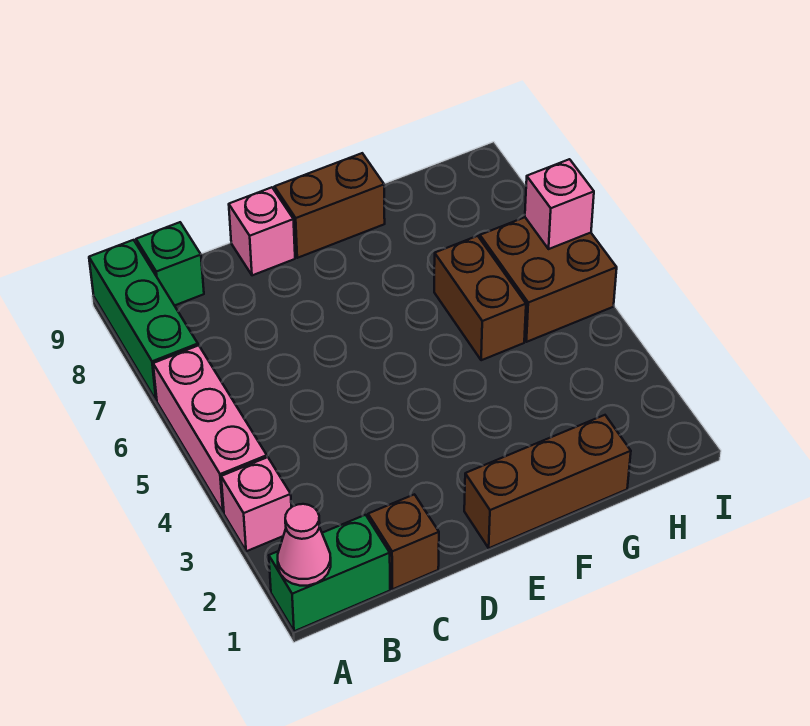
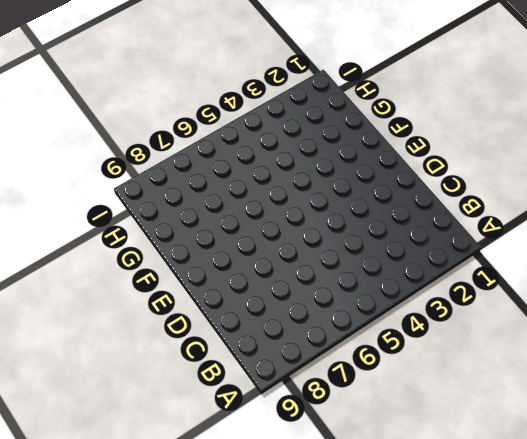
none -> green 1x2 brick [269,515,390,631]
none -> pink 1x1 brick [221,457,291,551]
none -> pink 1x3 brick [153,345,267,512]

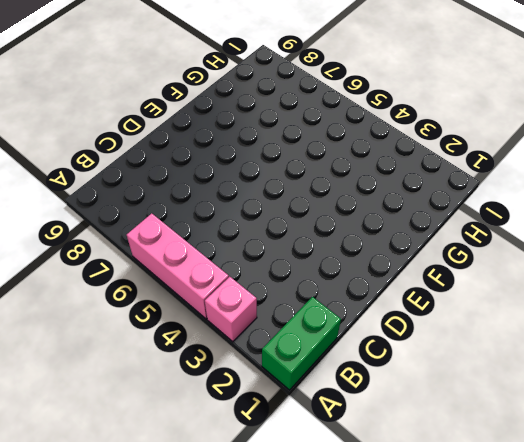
none -> green 1x3 brick [89,240,198,400]
none -> green 1x1 brick [136,222,204,306]
none -> brown 1x1 brick [368,494,439,589]

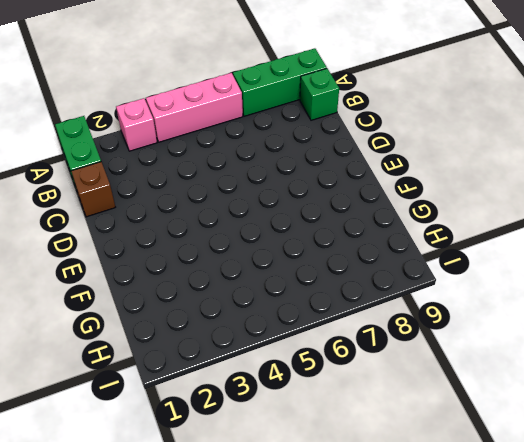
none -> pink 1x1 brick [229,187,295,275]
none -> brown 1x3 brick [464,415,631,548]
none -> brown 1x2 brick [274,153,385,258]

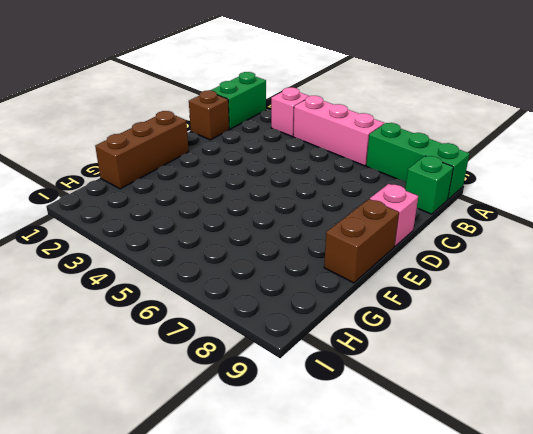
none -> brown 1x2 brick [434,236,526,360]
none -> brown 2x2 brick [480,217,617,342]
none -> pink 1x1 cone [278,504,331,586]

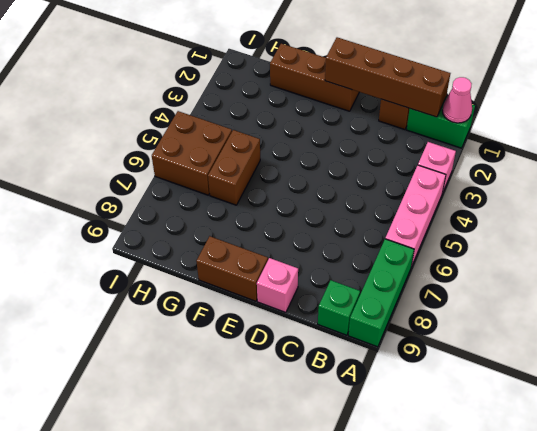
brown 1x4 brick [325,37,450,117] -> none
none -> pink 1x1 brick [525,159,594,249]

